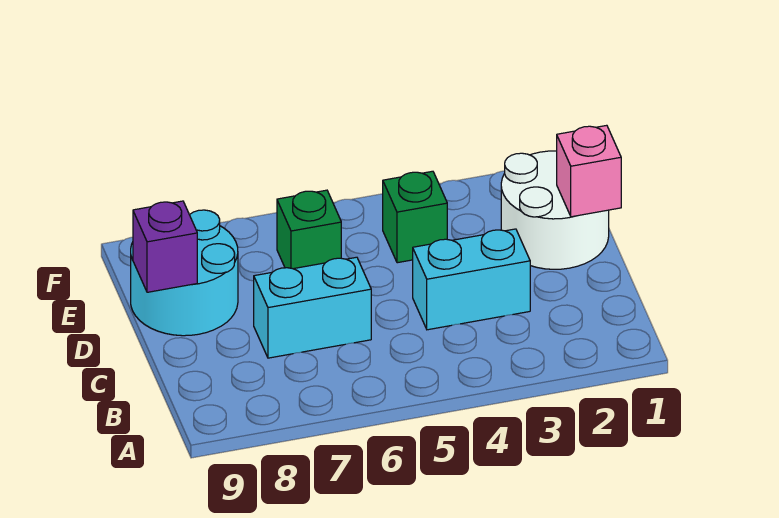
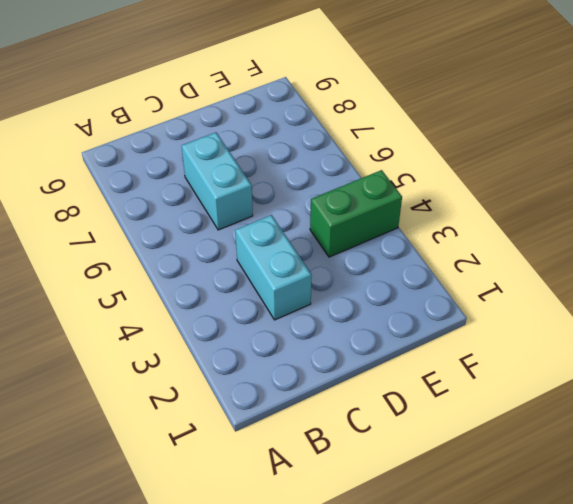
green 1x2 brick [310,170,402,257] -> green 1x1 brick [383,171,447,263]
none -> white 2x2 round brick [501,151,609,269]
none -> cyan 2x2 round brick [131,210,238,336]

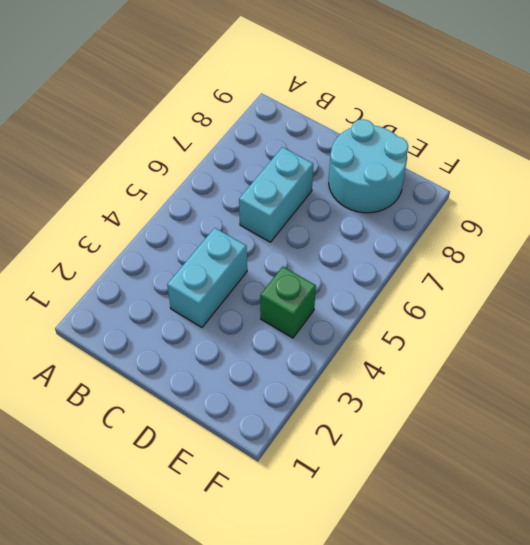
none -> white 2x2 round brick [501,151,609,269]
none -> green 1x1 brick [277,190,341,269]

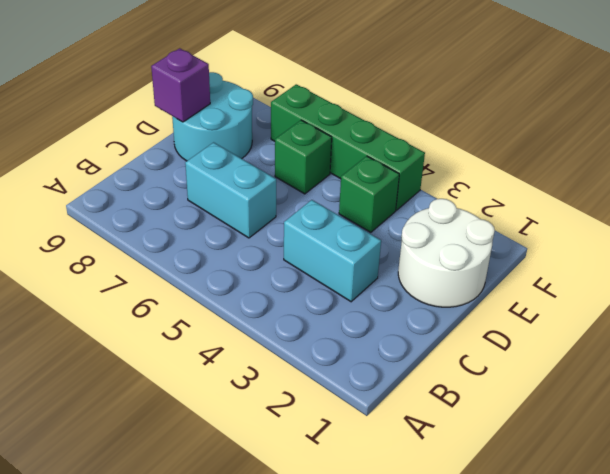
green 1x4 brick [271,84,425,210] -> none
none -> pink 1x1 brick [557,125,621,217]

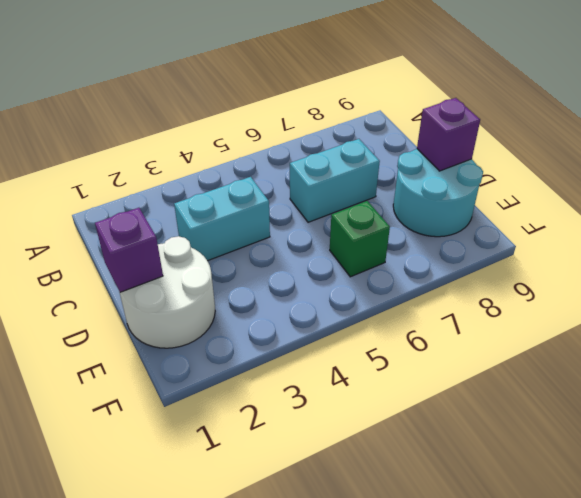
purple 1x1 brick [95,208,163,292] -> pink 1x1 brick [557,125,621,217]
none -> green 1x1 brick [383,171,447,263]

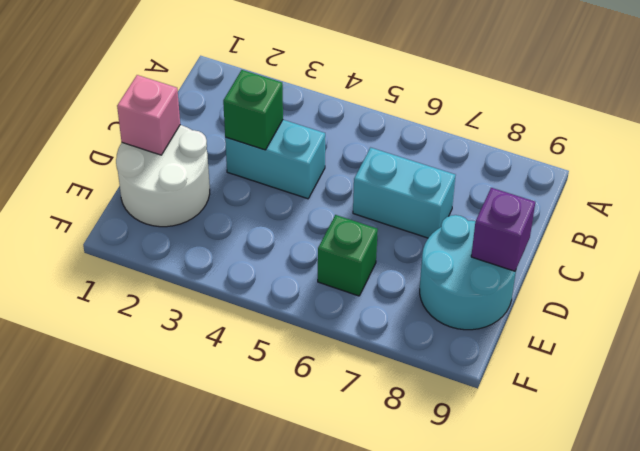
green 1x1 brick [223,70,283,150] -> green 1x1 brick moved to [383,171,447,263]

